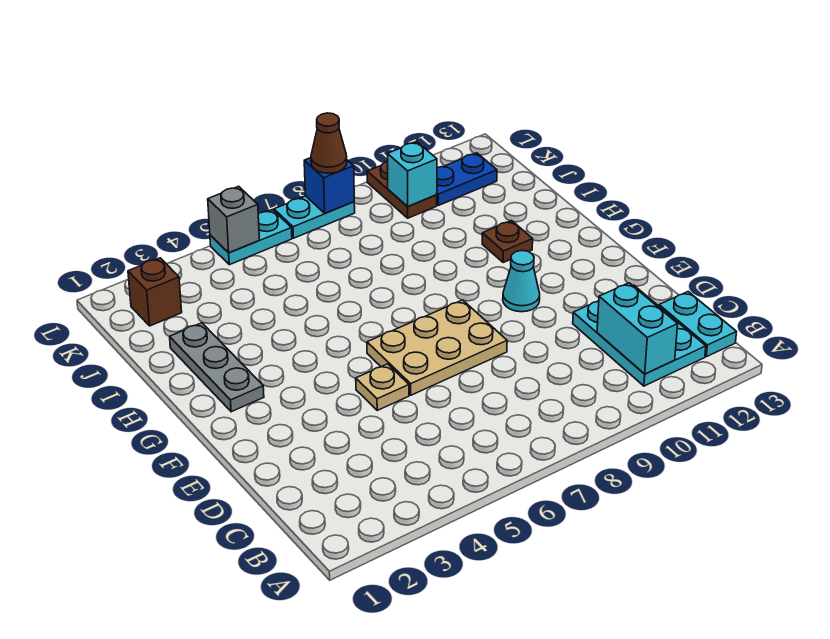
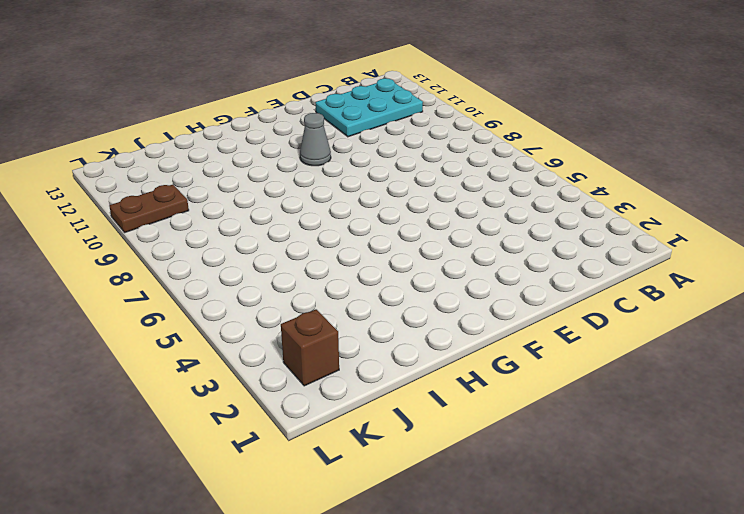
grey 1x1 cone [300,113,331,166] -> cyan 1x1 cone [503,251,540,312]
none -> cyan 1x2 plate [659,292,737,357]
none -> tan 1x1 plate [356,364,409,410]
none -> tan 2x3 plate [367,300,507,395]

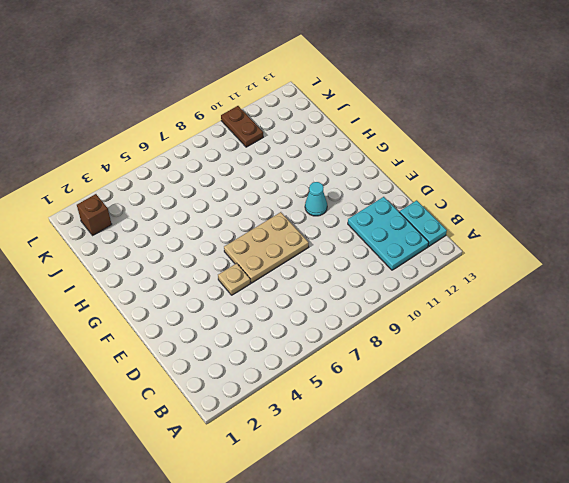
none -> grey 1x3 plate [170,323,264,412]
none -> brown 1x1 plate [482,221,533,263]
none -> blue 1x2 plate [437,153,497,205]

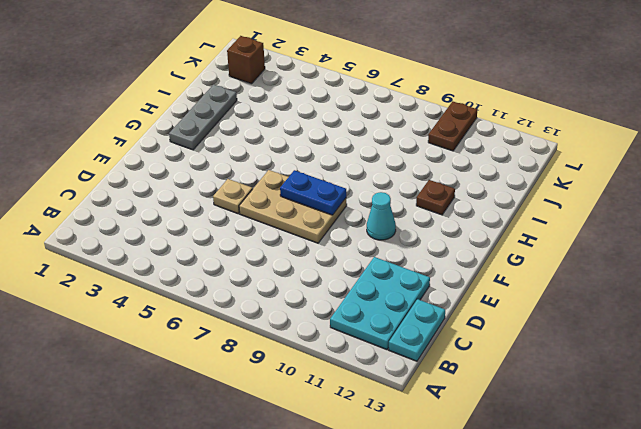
blue 1x2 plate [280,170,346,215] -> blue 1x2 plate moved to [437,153,497,205]
none -> cyan 1x2 plate [210,210,292,265]
none -> cyan 1x2 plate [274,196,355,238]
none -> cyan 1x2 brick [597,283,678,374]

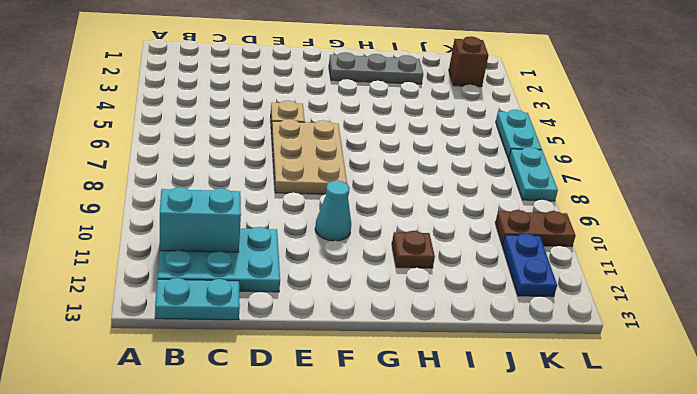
none -> cyan 1x1 brick [388,142,437,207]
none -> grey 1x1 brick [208,186,259,253]
none -> blue 1x1 brick [304,158,354,213]

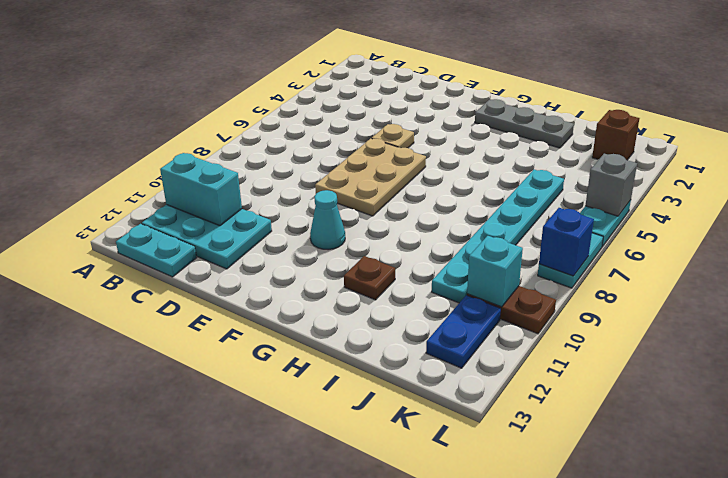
cyan 1x6 plate [432,170,564,303] -> none
none -> brown 1x1 cone [311,113,347,173]

